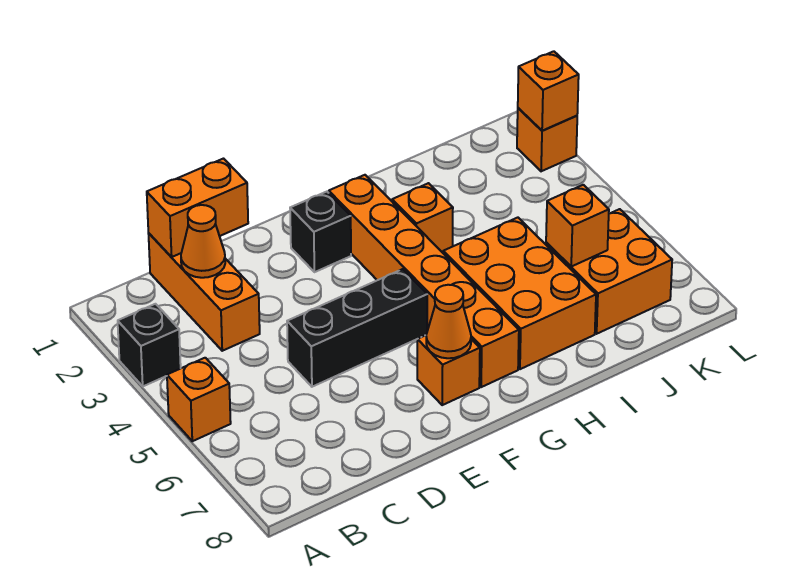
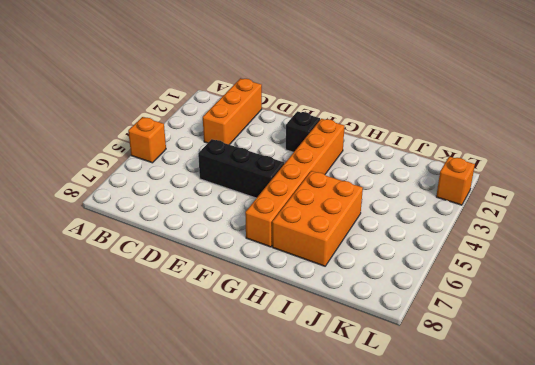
none -> black 1x1 brick [118,304,181,386]
none -> orange 1x1 brick [417,335,480,405]
none -> orange 1x1 brick [392,183,453,252]

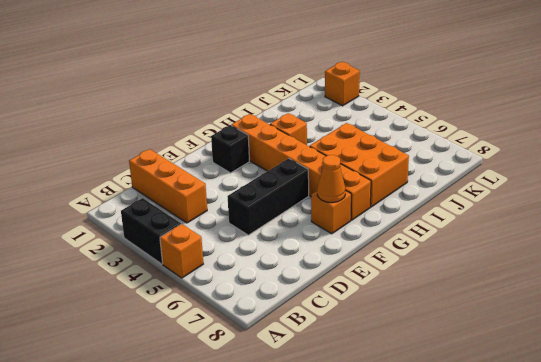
black 1x2 brick [121,198,181,264] -> black 1x1 brick [118,304,181,386]
none -> orange 2x2 brick [546,209,672,334]
none -> orange 1x2 brick [147,159,248,257]
none -> orange 1x1 cone [181,205,225,278]

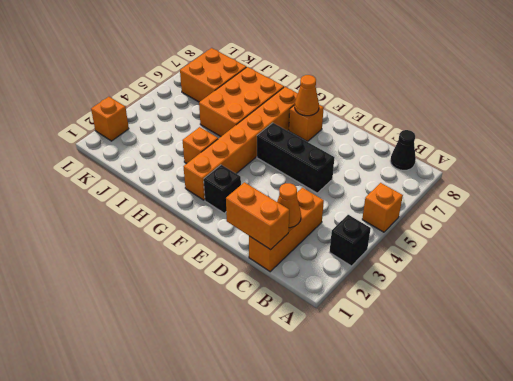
black 1x1 cone [390,130,416,170] -> none
none -> orange 1x1 brick [546,185,609,266]
none -> orange 1x1 brick [518,51,579,131]

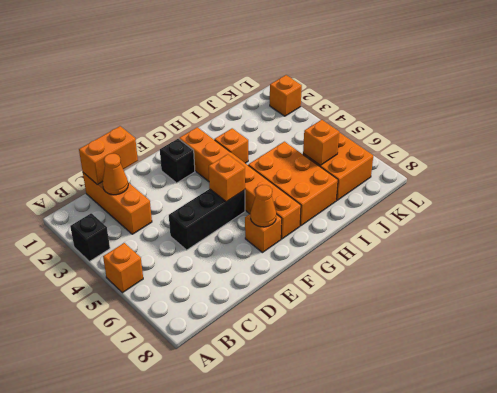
orange 1x1 brick [209,154,245,202] -> orange 1x1 brick moved to [518,51,579,131]

